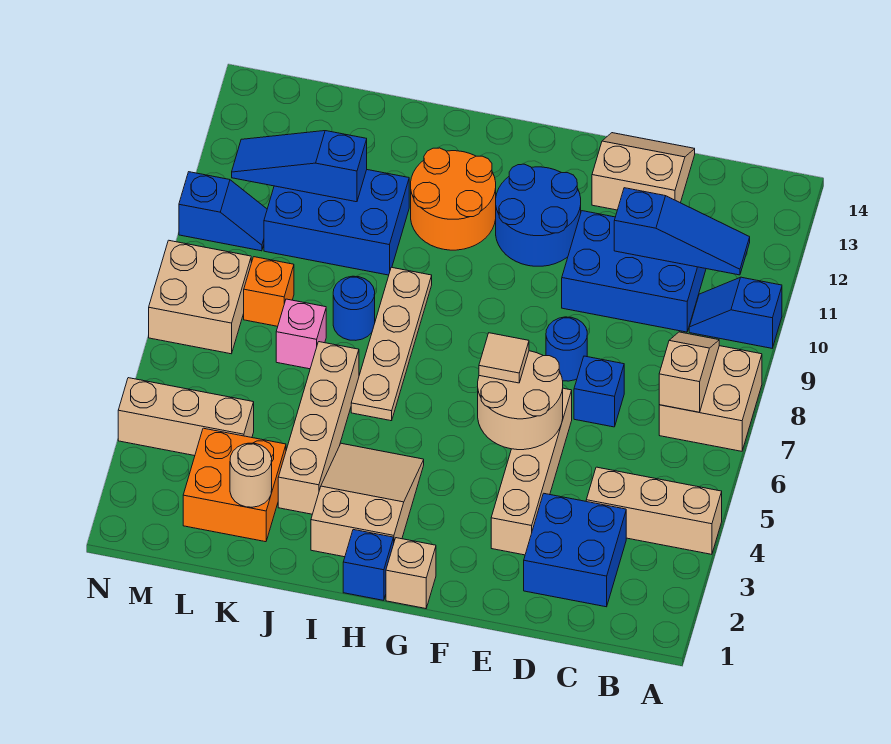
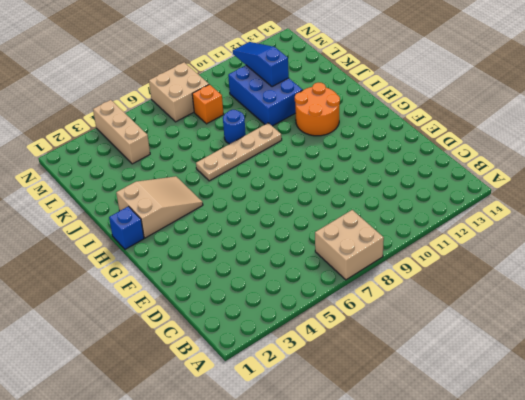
none -> tan 1x3 brick [586,467,722,554]
none -> blue 1x2 slope [689,277,782,348]
none -> blue 2x2 brick [524,494,626,607]
none -> blue 2x3 brick [562,211,706,332]

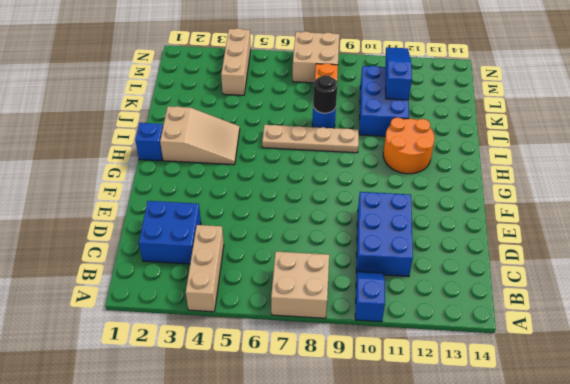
black 1x1 round brick [313,75,337,113] -> none
none -> blue 1x1 brick [574,356,624,427]
none -> tan 2x2 slope [592,133,695,210]
none -> tan 1x4 brick [491,388,572,555]
none -> blue 1x1 round brick [546,317,587,381]

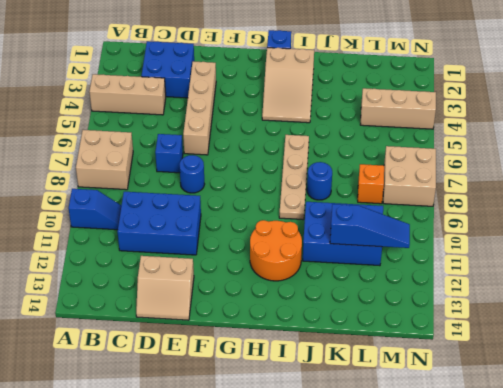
none -> blue 2x2 round brick [496,164,581,266]
none -> tan 1x1 brick [386,538,436,609]
none -> tan 1x4 brick [278,342,359,514]
none -> orange 2x2 brick [183,428,286,542]

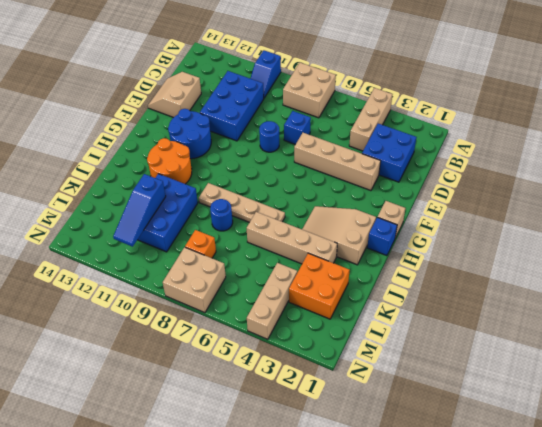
none -> pink 1x1 brick [276,299,326,369]
none -> blue 1x2 slope [179,172,267,251]
none -> tan 1x2 slope [659,332,719,412]
none -> blue 1x3 slope [614,188,750,275]

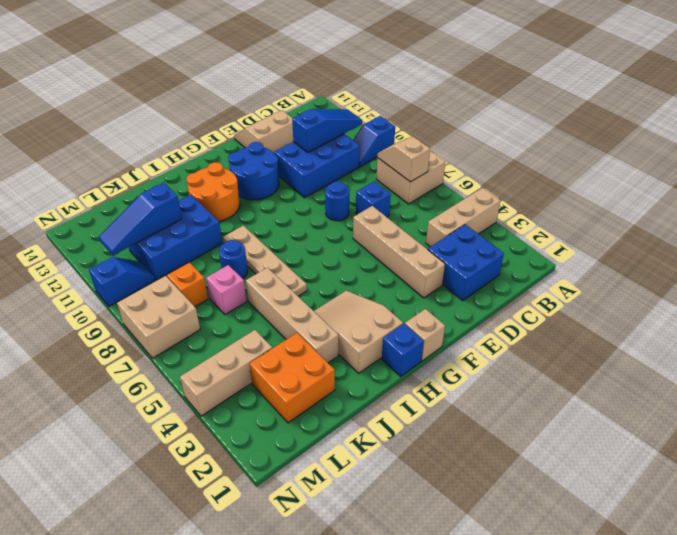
none -> tan 2x2 round brick [478,351,563,450]
none -> tan 1x1 round brick [230,443,272,507]
none -> tan 1x1 tile [479,333,529,383]

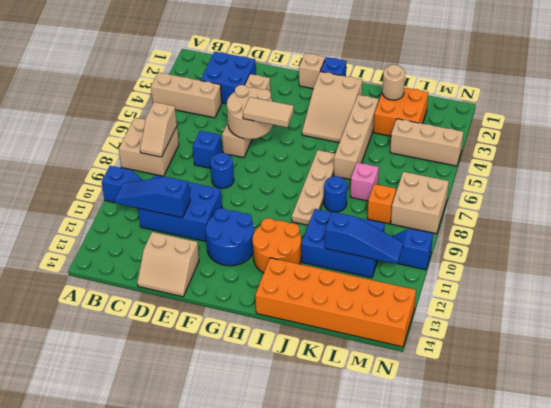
tan 1x2 tile [243,97,294,127] -> tan 1x1 tile [479,333,529,383]
orange 2x6 brick [255,258,416,347] -> none

